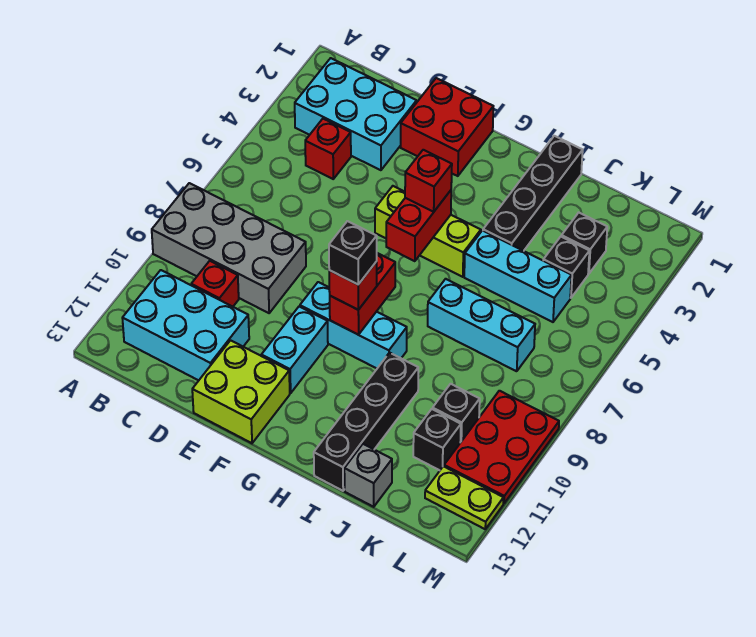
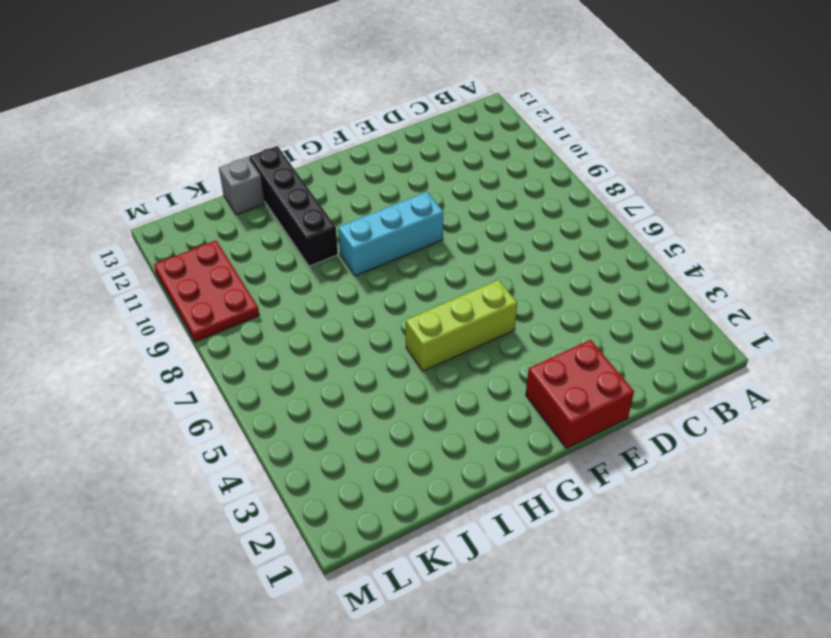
none -> grey 2x4 brick [152,183,306,313]
none -> cyan 2x3 brick [295,58,417,170]
none -> cyan 2x3 brick [122,270,249,380]

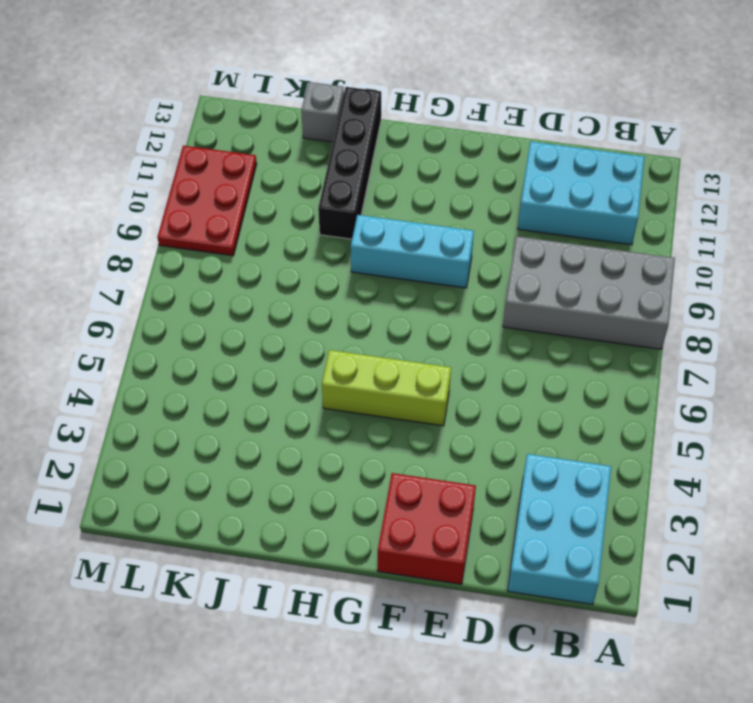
cyan 2x3 brick [508,454,611,604] -> cyan 2x3 brick turned to [295,58,417,170]
none -> red 1x1 brick [305,119,351,179]
none -> red 1x1 brick [191,261,239,307]
none -> lime 2x2 brick [192,340,290,443]

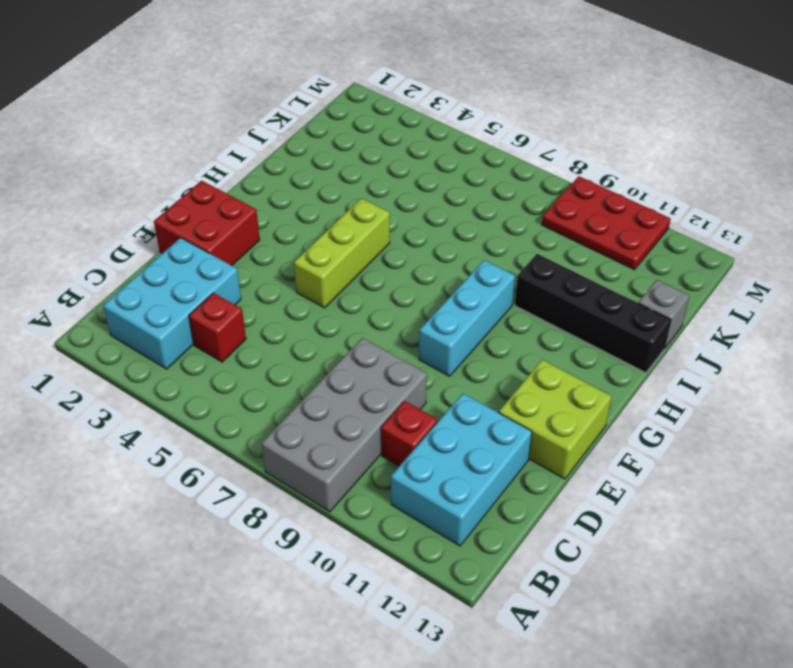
none -> cyan 1x2 brick [261,307,328,393]
none -> black 1x4 brick [483,136,583,251]
none -> cyan 1x3 brick [464,231,572,322]

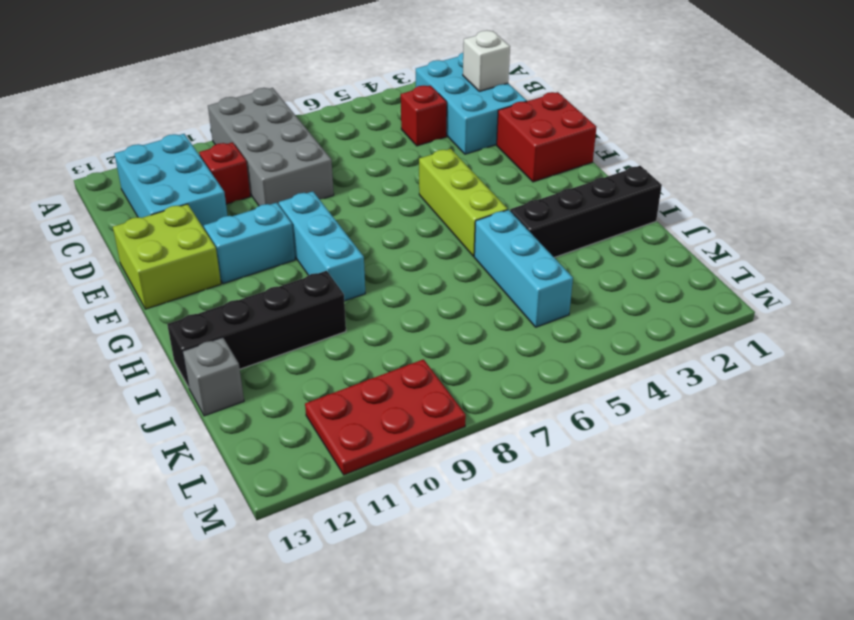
white 1x1 brick [463,30,510,91] -> none
none -> cyan 1x3 brick [428,279,535,371]
none -> black 1x1 brick [561,213,607,274]
none -> black 1x1 brick [543,237,589,298]

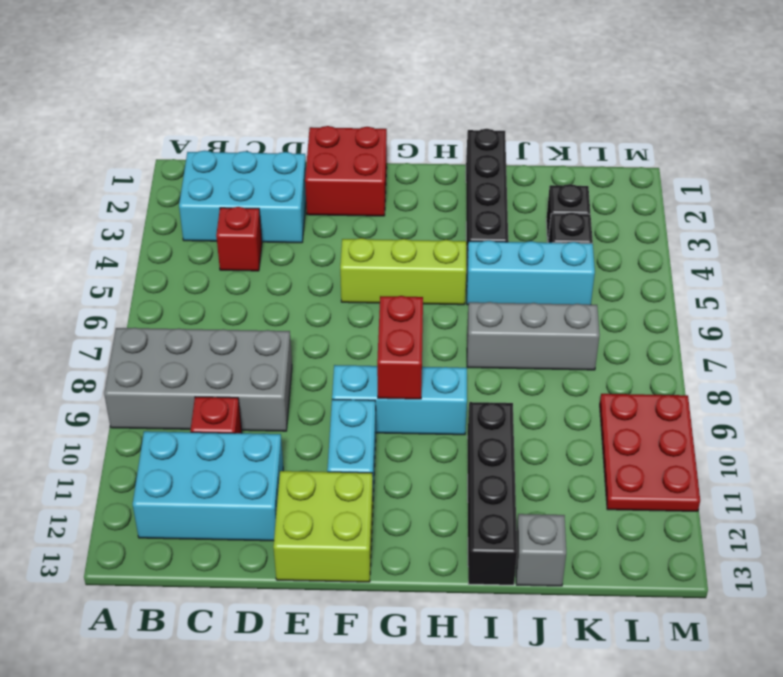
grey 1x3 brick [467,302,600,370] -> cyan 1x3 brick [428,279,535,371]
none -> black 1x1 brick [433,384,480,443]
none -> black 1x1 brick [413,409,461,470]
none -> lime 1x2 plate [425,466,503,529]

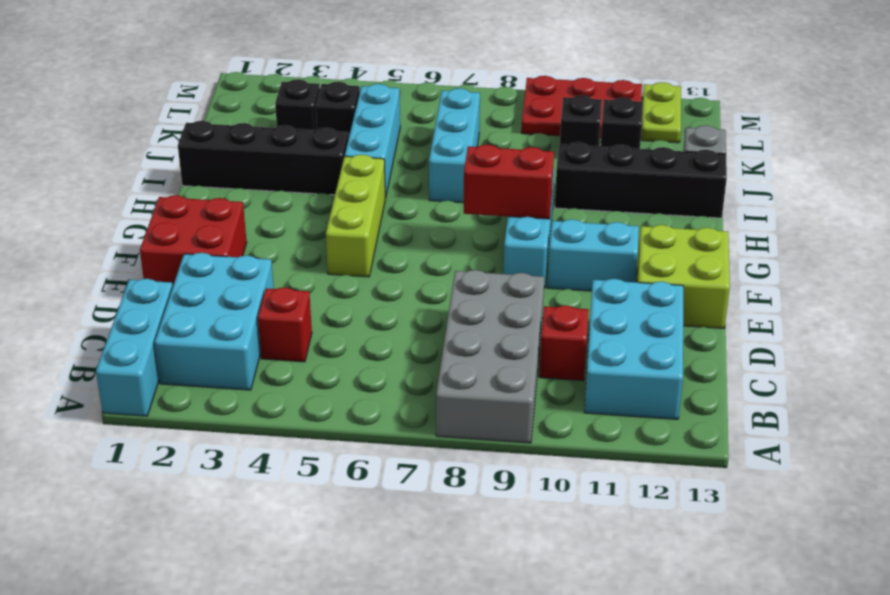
cyan 1x3 brick [96,279,173,416] -> none
none -> red 1x2 brick [386,190,451,261]
none -> red 1x1 brick [405,150,452,212]
none -> red 1x1 brick [329,262,377,310]

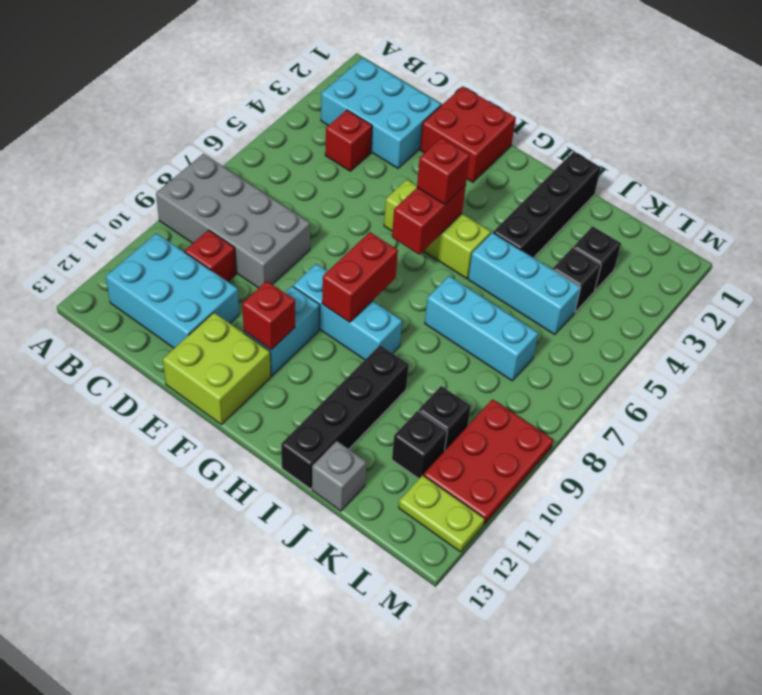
red 1x1 brick [242,281,295,350] -> red 1x1 brick moved to [329,262,377,310]
none -> black 1x1 brick [329,221,377,284]

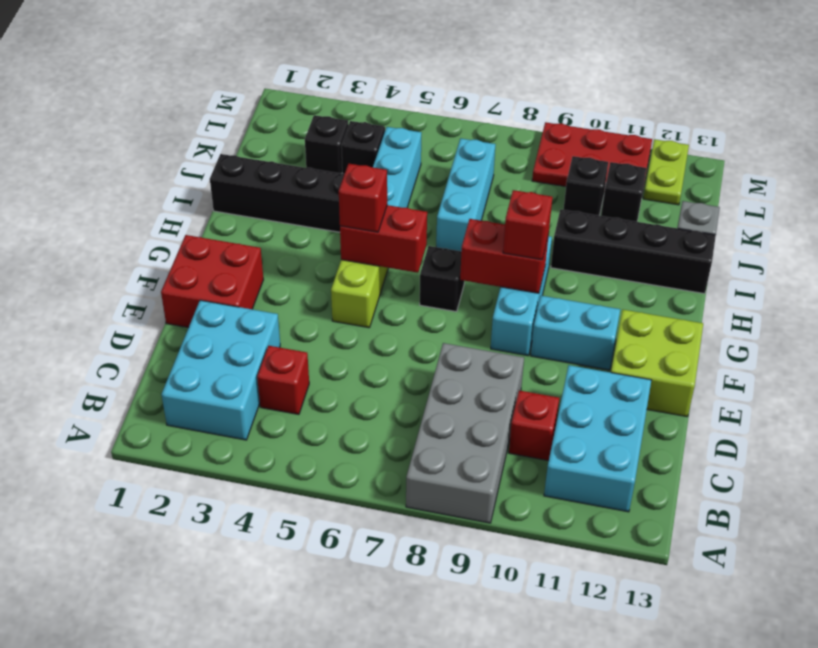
black 1x1 brick [420,246,464,312] -> black 1x1 brick moved to [329,221,377,284]

